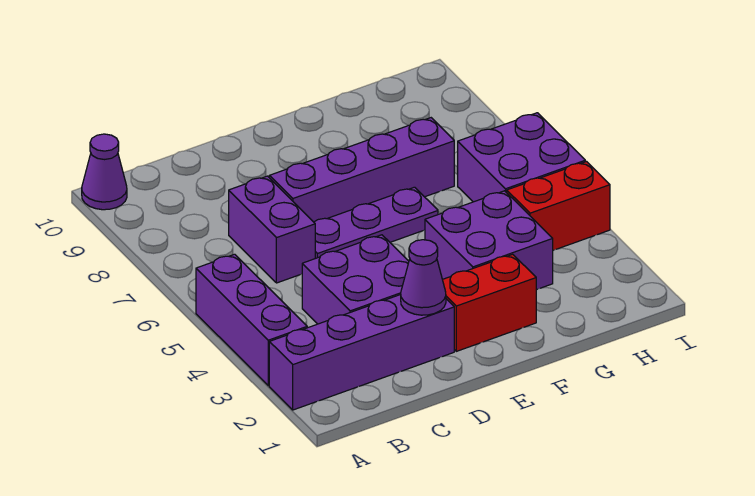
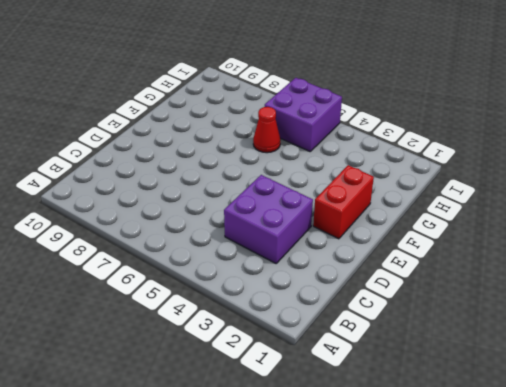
red 1x1 cone [253,107,280,153] -> none
none -> purple 1x4 brick [269,295,454,410]
none -> purple 1x3 brick [196,254,307,386]
none -> purple 1x1 cone [82,134,127,210]

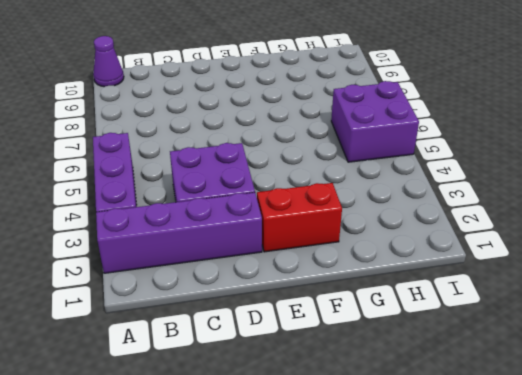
none -> purple 1x2 brick [229,176,315,283]
none -> purple 1x3 plate [314,187,438,258]
none -> purple 1x4 brick [269,118,454,222]

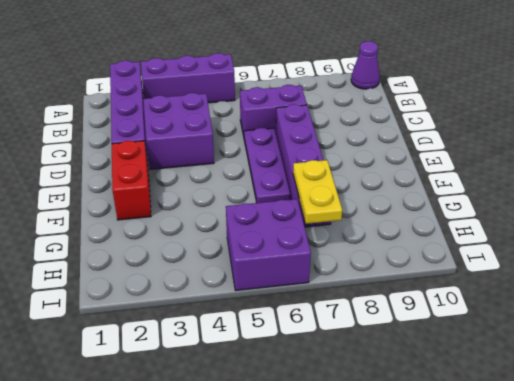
yellow 1x2 plate [293,160,342,224] -> none
none -> purple 2x2 brick [425,191,553,290]
none -> red 1x2 brick [507,162,610,250]
none -> purple 1x1 cone [401,240,446,315]

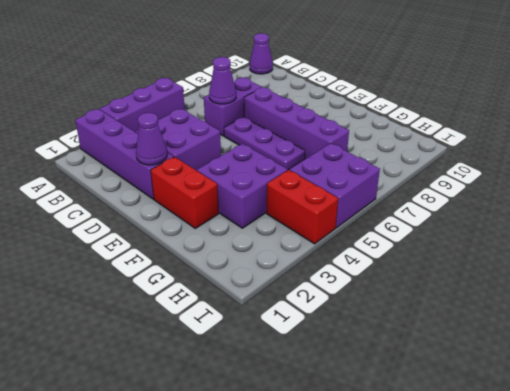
purple 1x1 cone [209,57,236,104] -> none

